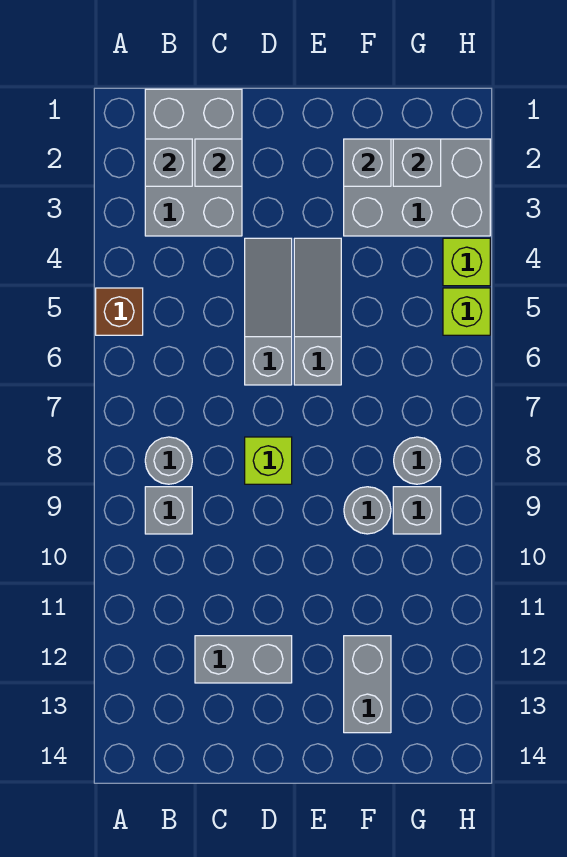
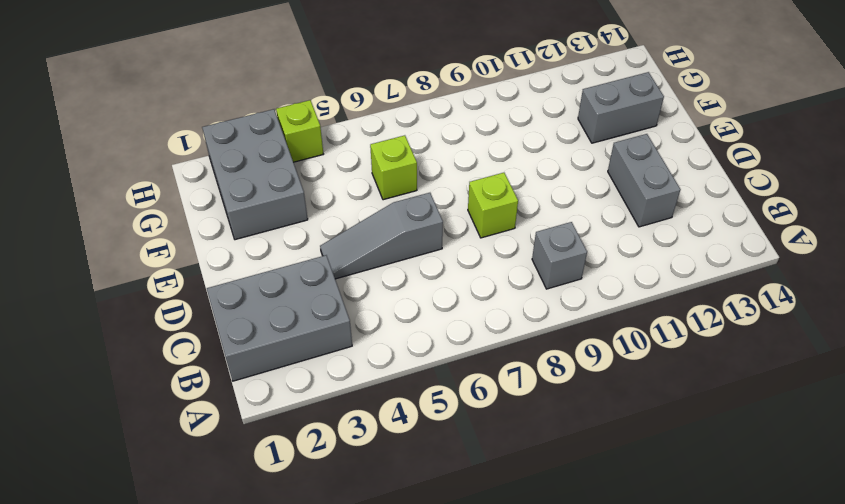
lime 1x1 brick [370,135,417,200] -> lime 1x1 brick moved to [443,288,490,335]
none -> brown 1x1 brick [96,288,143,335]
none -> grey 1x1 round brick [145,437,192,484]
none -> grey 1x3 slope [294,238,341,385]

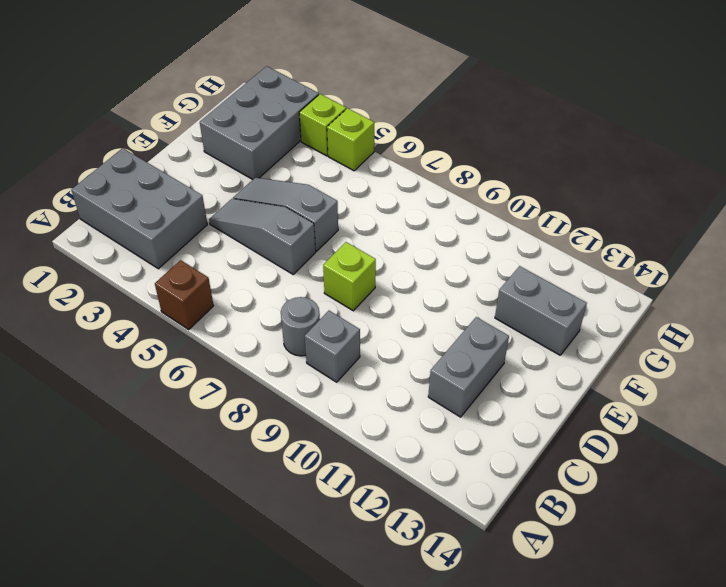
none -> grey 1x1 round brick [344,487,391,534]
none -> grey 1x1 round brick [394,437,441,484]
none -> grey 1x1 brick [393,487,441,534]

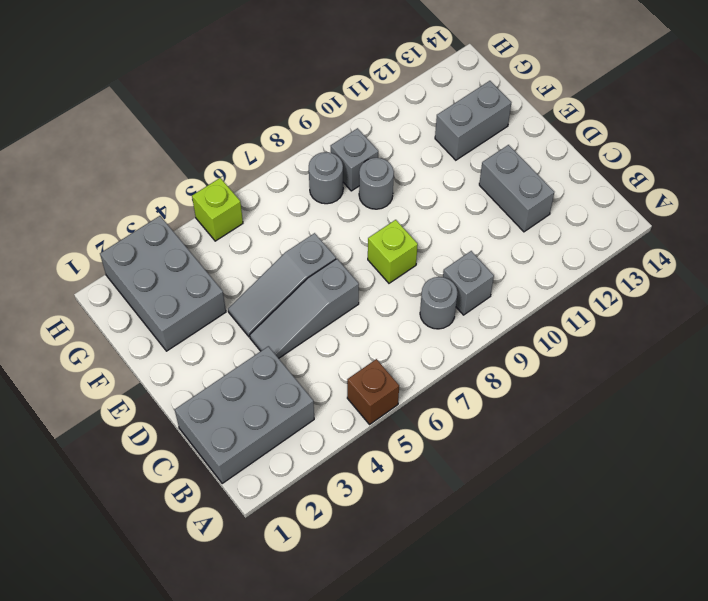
none -> lime 1x1 brick [443,238,490,286]
none -> grey 1x1 brick [145,139,192,186]
none -> grey 1x1 brick [195,139,242,186]

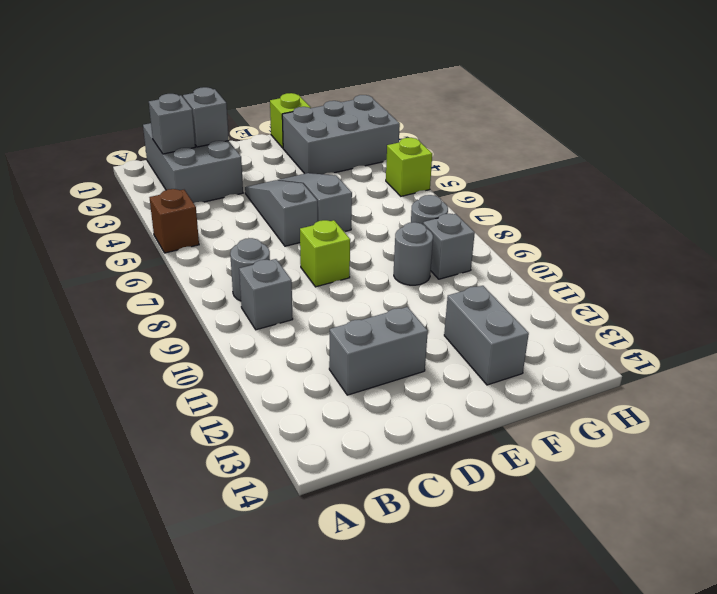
lime 1x1 brick [270,93,311,148] -> lime 1x1 brick moved to [443,238,490,286]
none -> grey 1x1 brick [344,139,391,186]
none -> grey 1x1 brick [393,139,441,186]

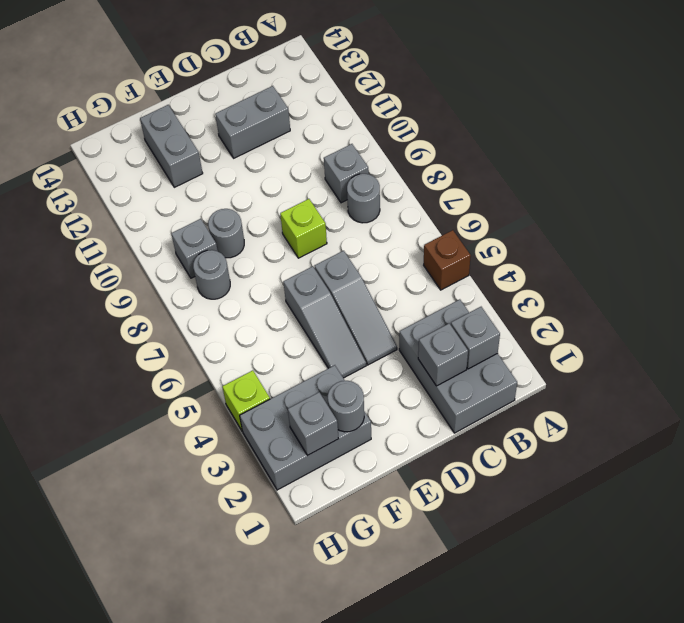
grey 1x1 round brick [328,381,364,432] -> grey 1x1 brick [344,139,391,186]
none -> lime 1x1 brick [443,288,490,335]

